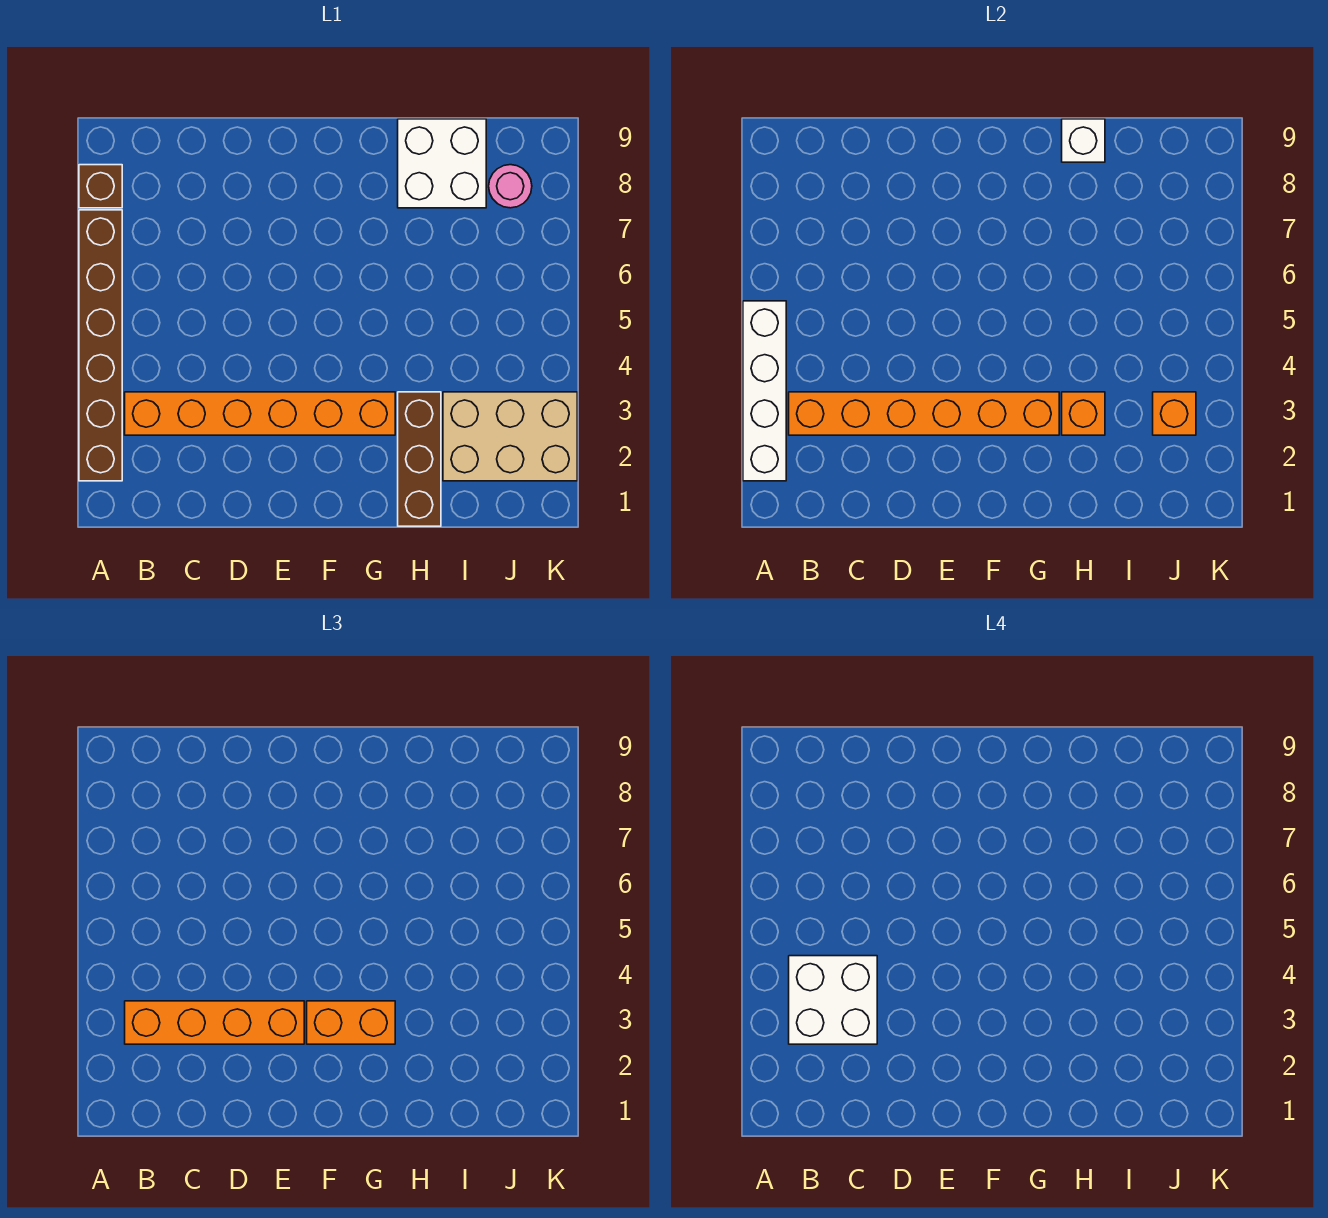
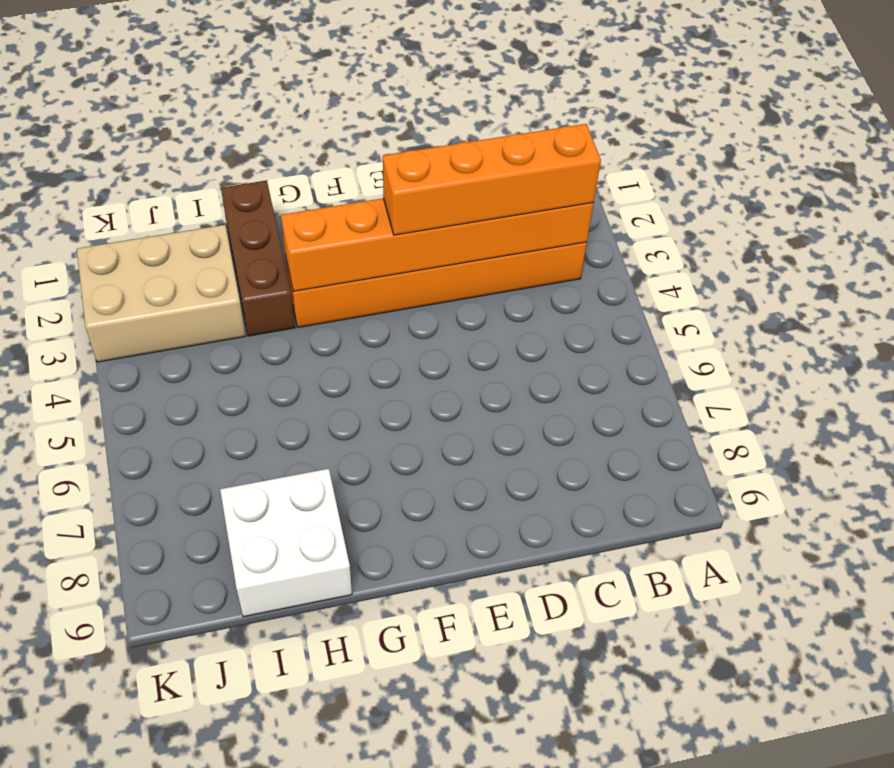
none -> brown 1x6 brick [79,210,122,481]
none -> brown 1x1 brick [79,165,122,208]
none -> pink 1x1 round brick [489,165,532,208]

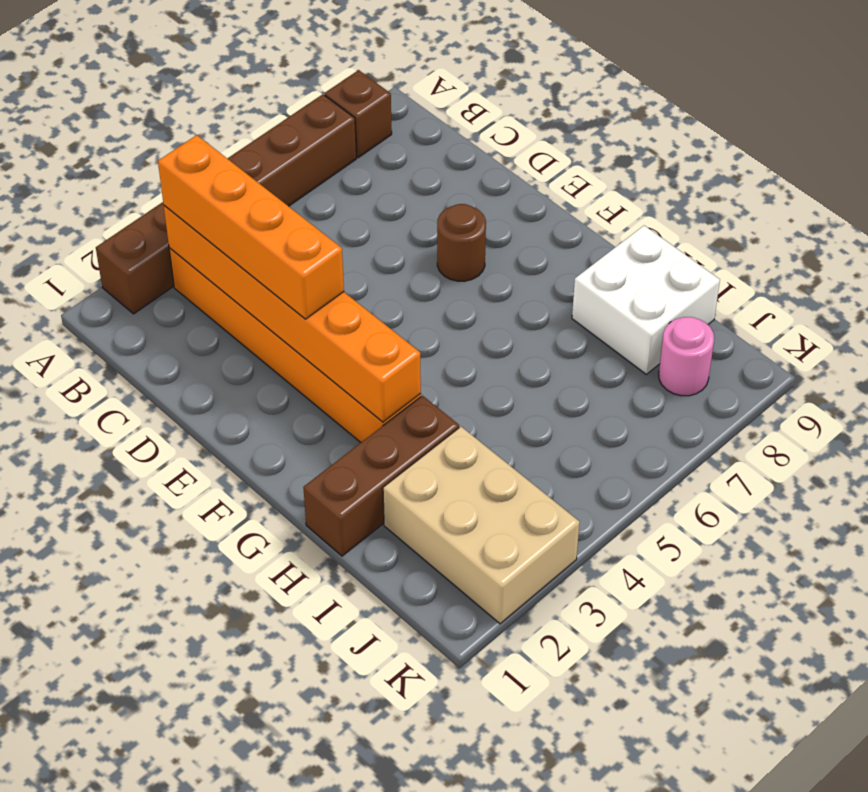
brown 1x1 round brick [437,204,486,281] -> none
none -> white 1x4 brick [743,301,786,481]
none -> orange 1x1 brick [1062,392,1105,435]
none -> white 1x1 brick [1062,119,1105,162]

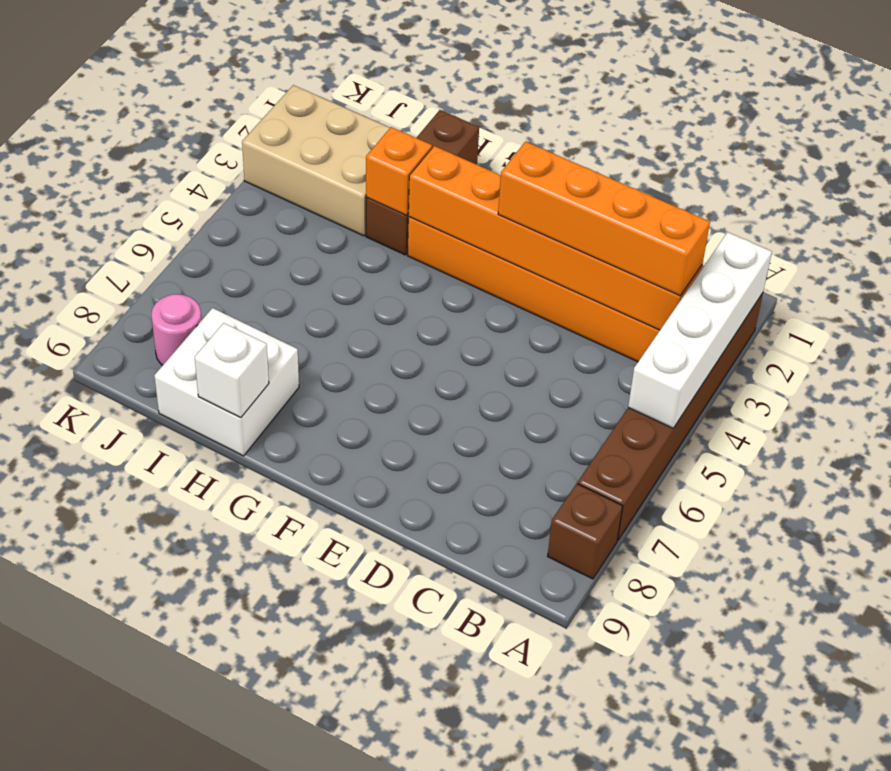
none -> orange 1x1 brick [1153,392,1196,435]
none -> orange 1x2 brick [307,1001,395,1044]
none -> white 2x2 brick [789,956,877,1044]

